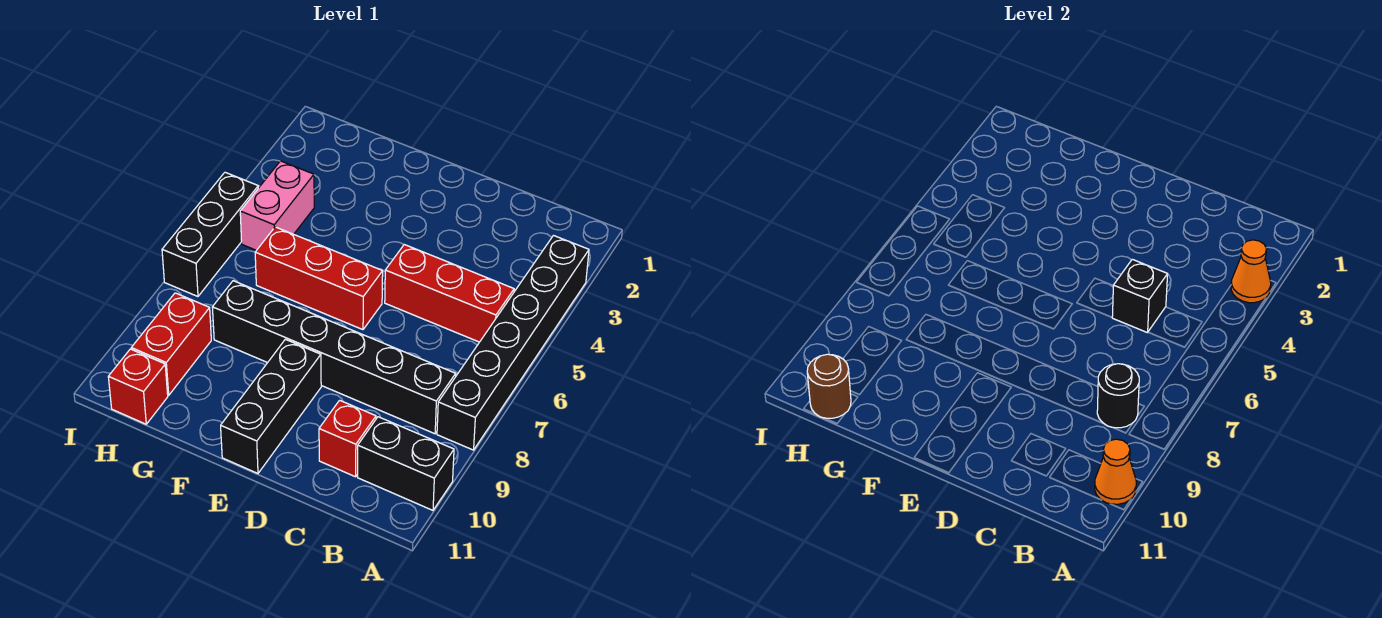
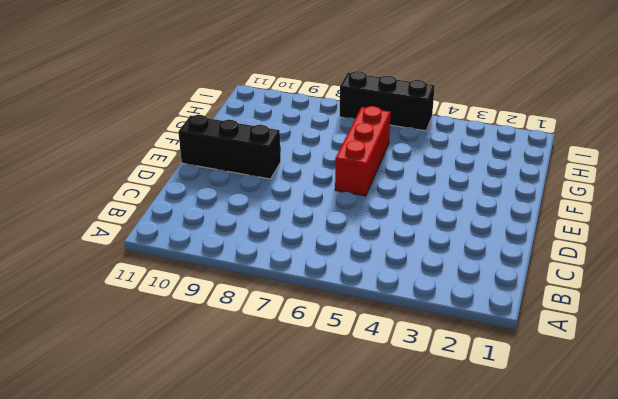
none -> black 1x6 brick [437,236,589,450]
none -> black 1x2 brick [358,417,454,510]
none -> red 1x3 brick [385,245,514,342]

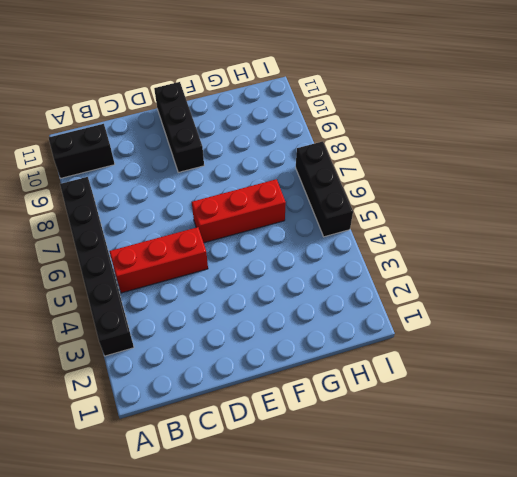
none -> black 1x6 brick [212,281,456,434]
none -> red 1x1 brick [319,400,376,477]
none -> pink 1x2 brick [240,161,314,250]

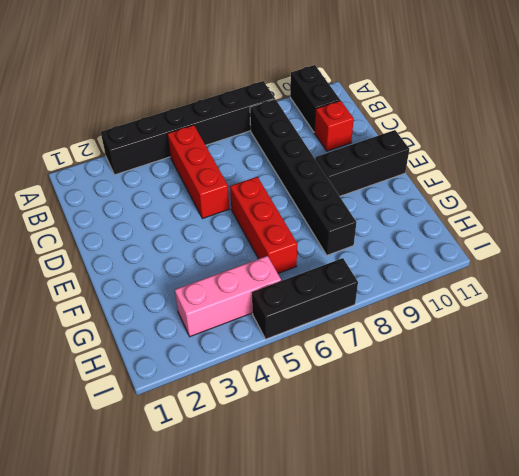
pink 1x3 brick [175,256,281,337] -> pink 1x2 brick [240,161,314,250]
none -> red 1x2 brick [131,293,211,395]
none -> red 1x1 brick [108,349,168,424]
none -> orange 1x1 cone [1231,240,1271,303]

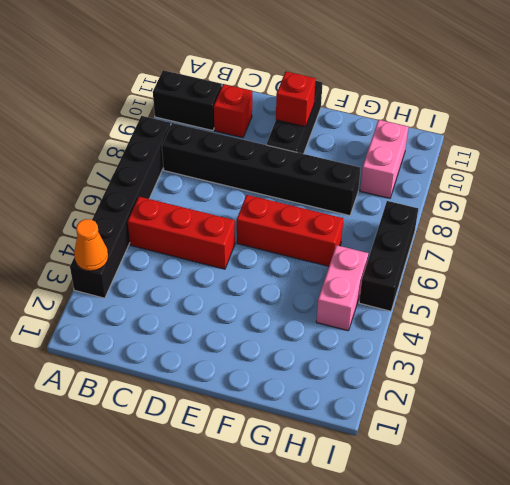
red 1x1 brick [276,72,316,127] -> red 1x1 brick moved to [108,349,168,424]
pink 1x2 brick [360,120,408,198] -> red 1x2 brick [131,293,211,395]
none -> orange 1x1 cone [1095,439,1136,504]
none -> black 1x1 round brick [1097,364,1139,428]
none -> black 1x1 brick [1112,259,1168,333]

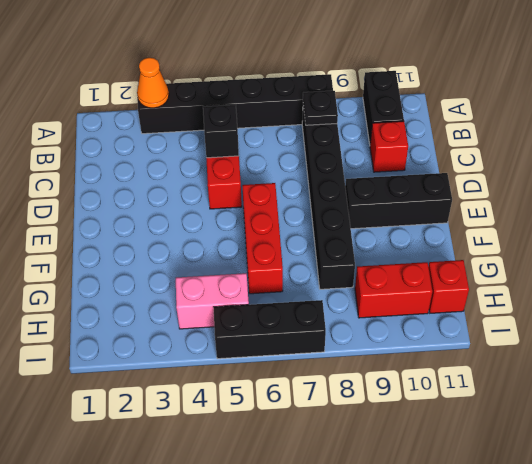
black 1x1 plate [303,91,338,125] -> black 1x1 round brick [1097,364,1139,428]
none -> orange 1x1 cone [1095,439,1136,504]
none -> brown 1x1 round brick [807,354,851,418]

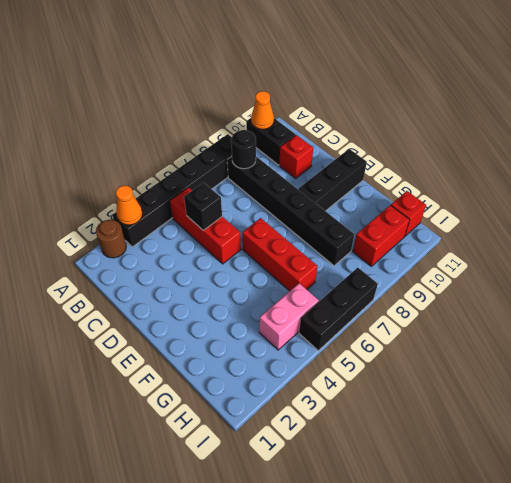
brown 1x1 round brick [96,220,126,258] -> brown 1x1 round brick moved to [807,354,851,418]

